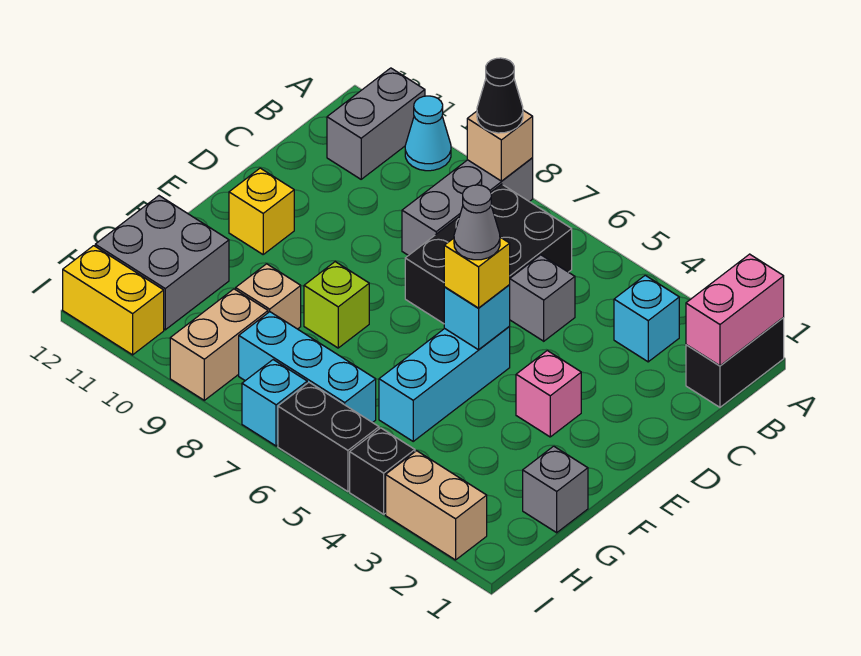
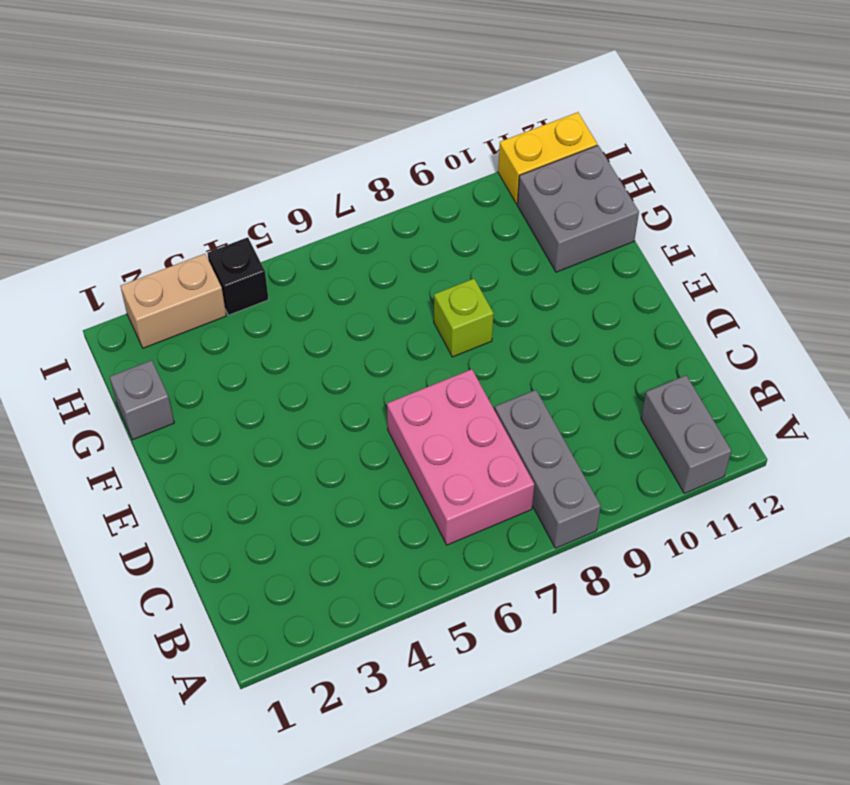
pink 2x3 brick [387,369,534,545] -> black 2x3 brick [405,184,572,324]
none -> black 1x2 brick [686,318,784,407]
none -> cyan 1x1 cone [405,96,451,171]
none -> cyan 1x1 brick [614,275,679,362]

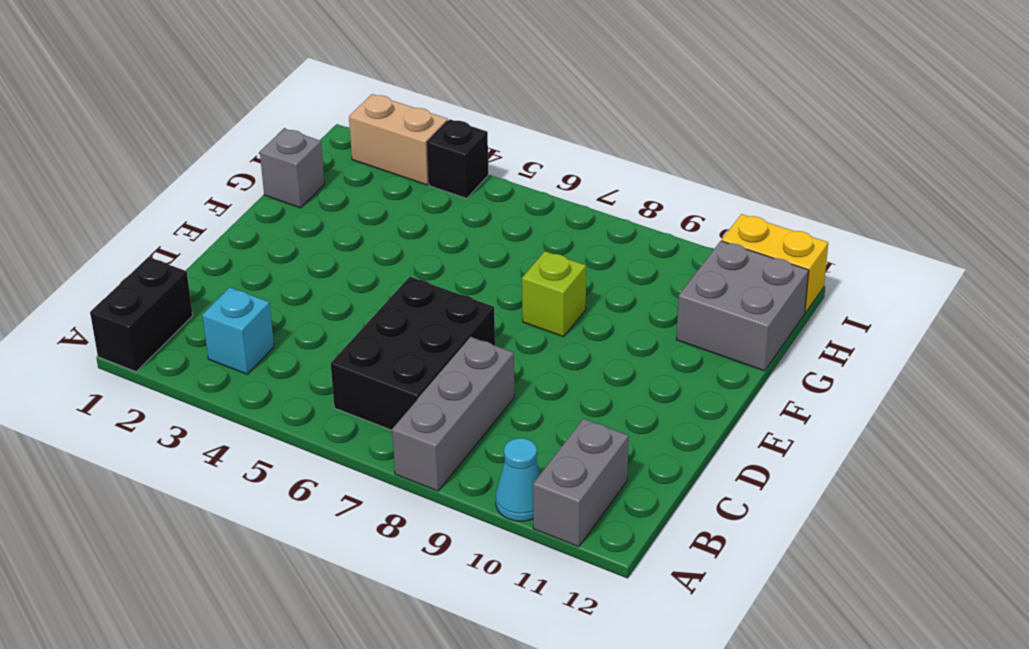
none -> grey 1x1 brick [509,255,575,341]
none -> pink 1x1 brick [516,351,581,437]
none -> cyan 1x3 brick [379,326,510,441]

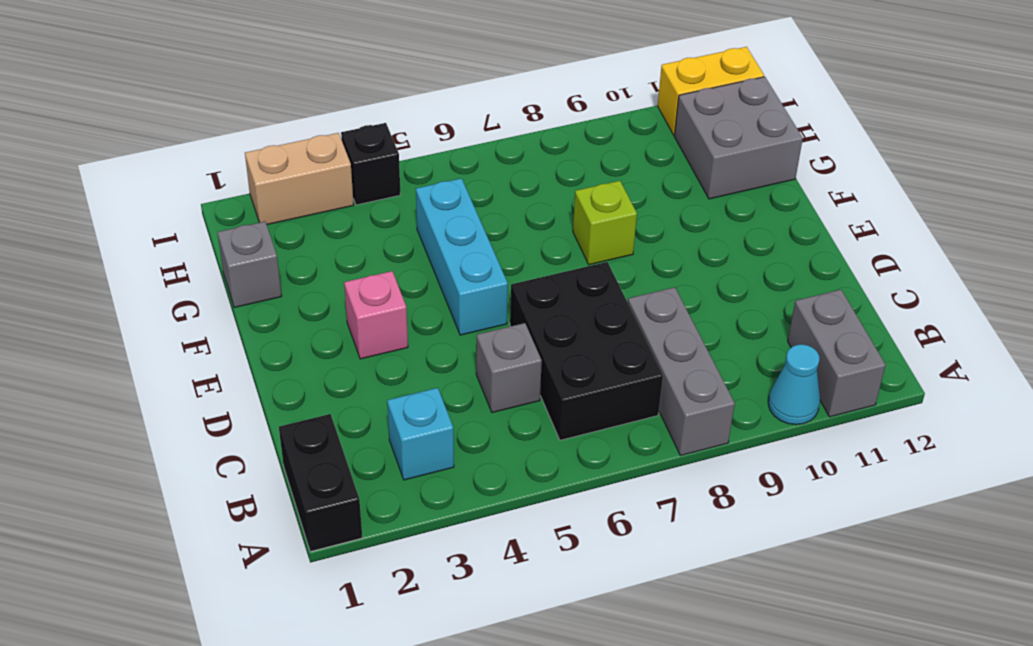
none -> yellow 1x1 brick [229,168,294,254]
none -> tan 1x1 brick [236,264,301,329]
none -> cyan 1x3 brick [239,312,376,423]

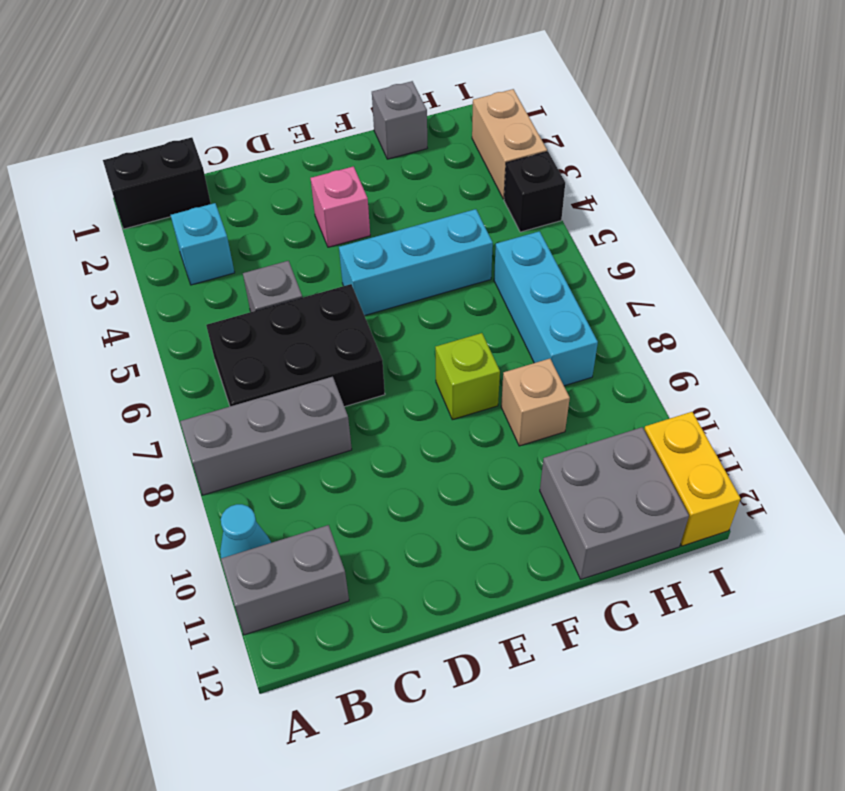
none -> yellow 1x1 brick [229,168,294,254]
none -> tan 1x2 brick [170,289,268,400]
none -> black 1x2 brick [278,383,379,492]

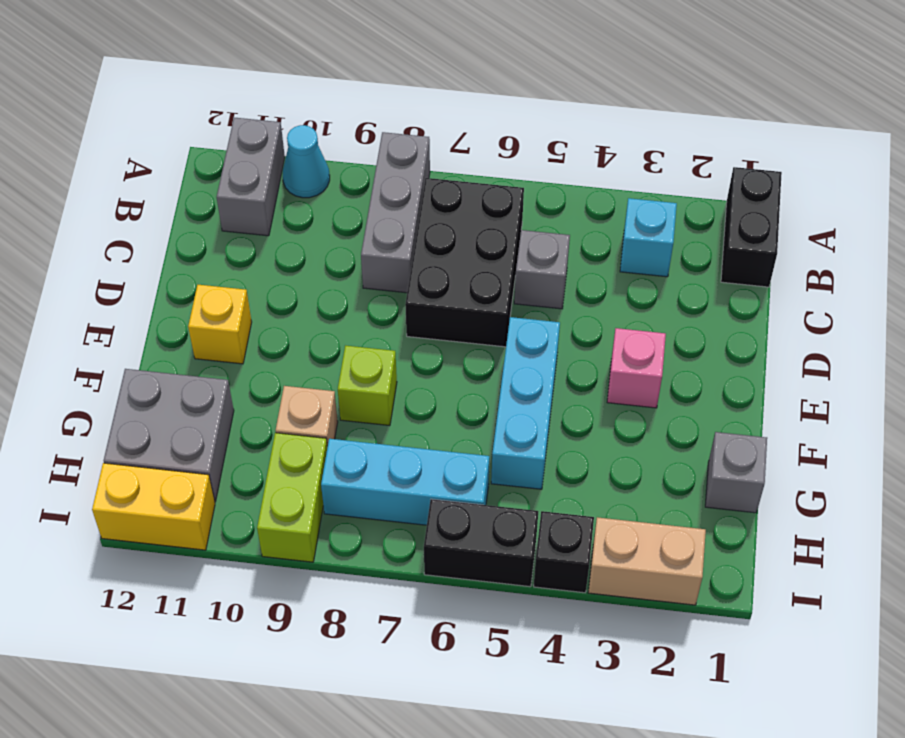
lime 1x2 brick [257,433,327,562] -> tan 1x2 brick [170,289,268,400]
none -> cyan 1x1 brick [242,360,307,446]
none -> pink 1x2 brick [686,254,784,366]
none -> tan 1x1 brick [467,110,533,181]

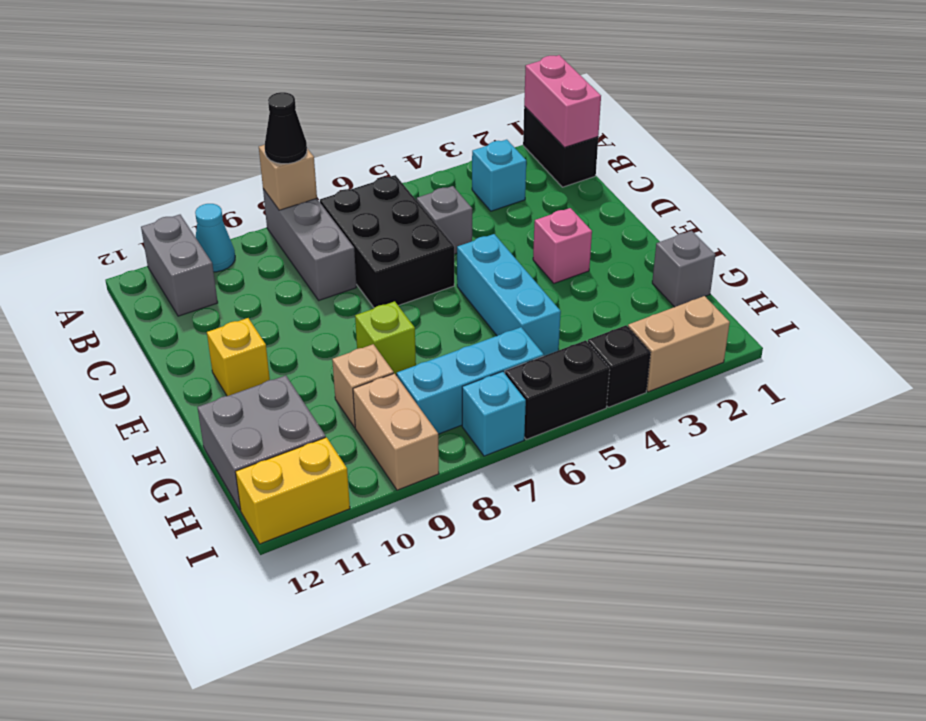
none -> cyan 1x1 brick [444,285,510,350]
none -> yellow 1x1 brick [444,237,510,308]
none -> grey 1x1 cone [454,185,500,260]

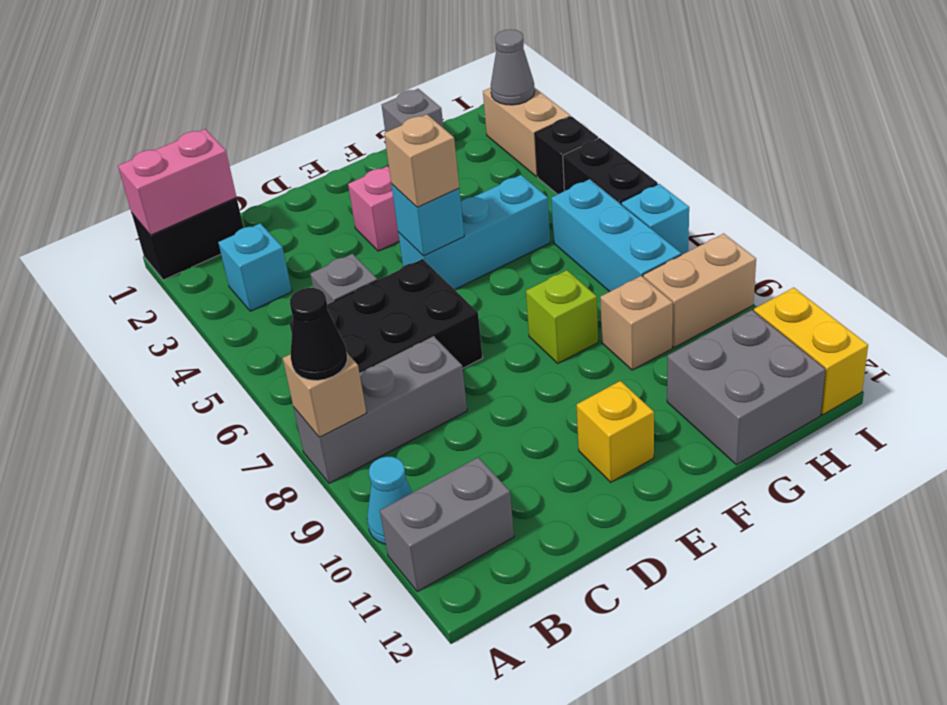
tan 1x1 brick [384,114,459,207] -> yellow 1x1 brick [444,237,510,308]
grey 1x1 cone [491,30,535,105] -> grey 1x1 cone moved to [454,185,500,260]

